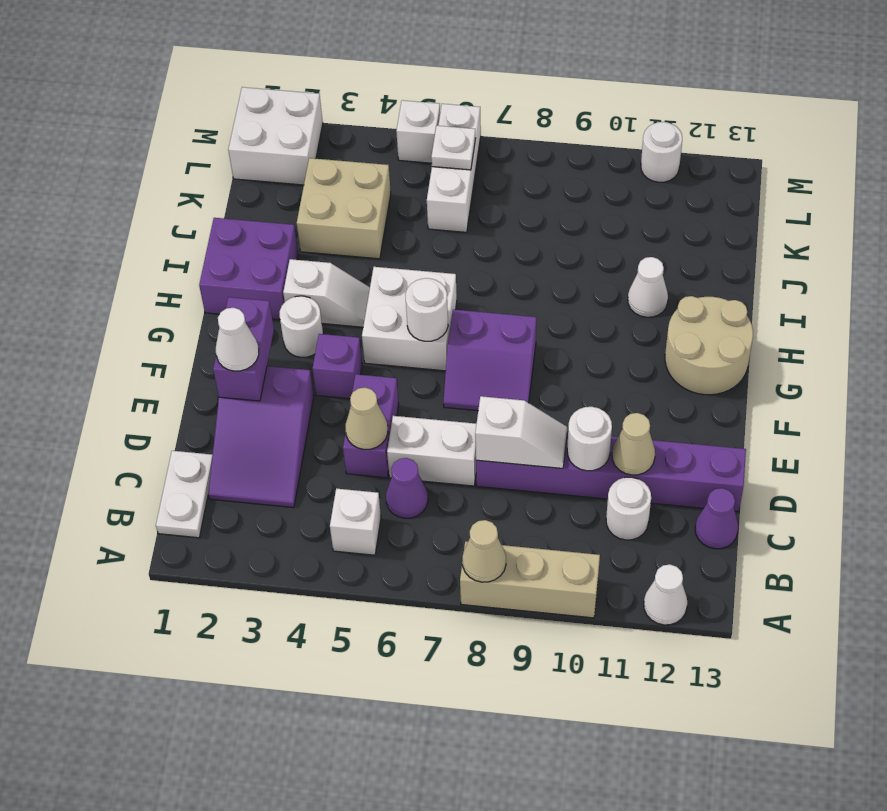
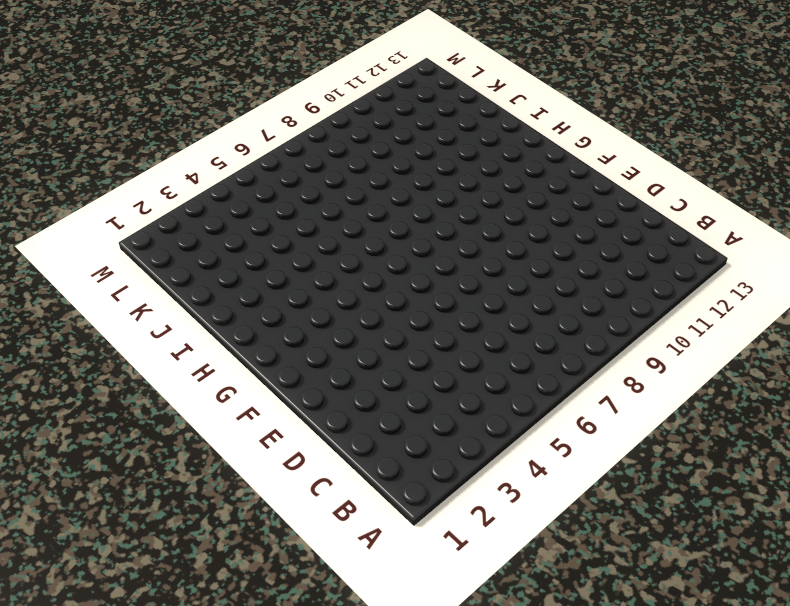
none -> tan 1x3 brick [460,541,600,618]
none -> white 1x1 cone [644,564,687,625]
none -> white 1x2 plate [156,451,213,538]
none -> white 1x1 brick [330,488,381,555]

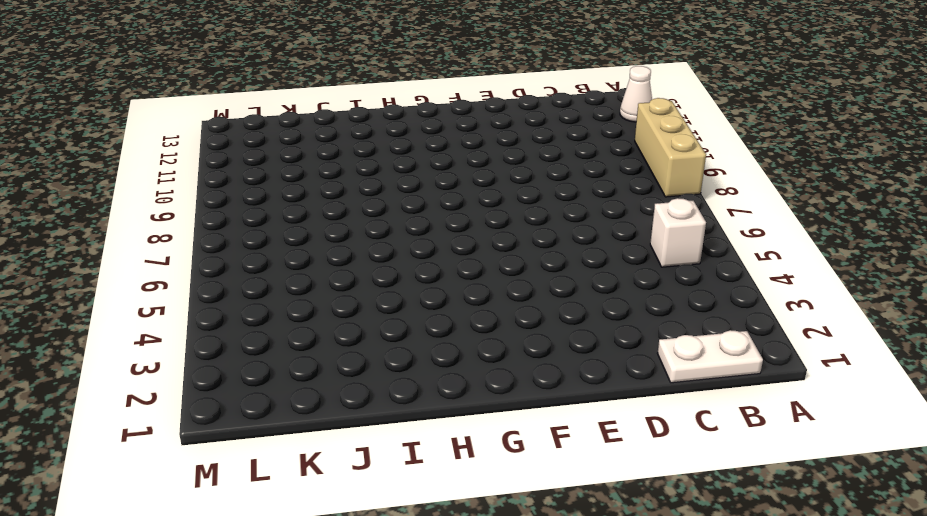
none -> purple 2x3 slope [208,366,314,508]
none -> purple 1x1 cone [386,458,428,518]
none -> white 1x1 round brick [606,477,651,540]
none -> purple 1x1 cone [695,488,738,549]

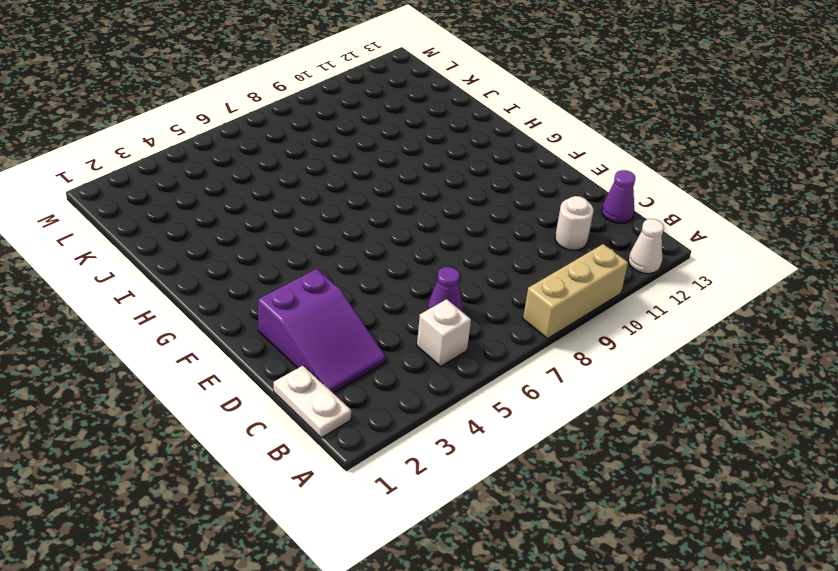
none -> purple 1x2 brick [343,374,399,478]
none -> white 1x2 brick [387,416,476,486]
none -> purple 1x6 brick [476,432,746,512]
none -> purple 1x1 brick [313,334,362,399]

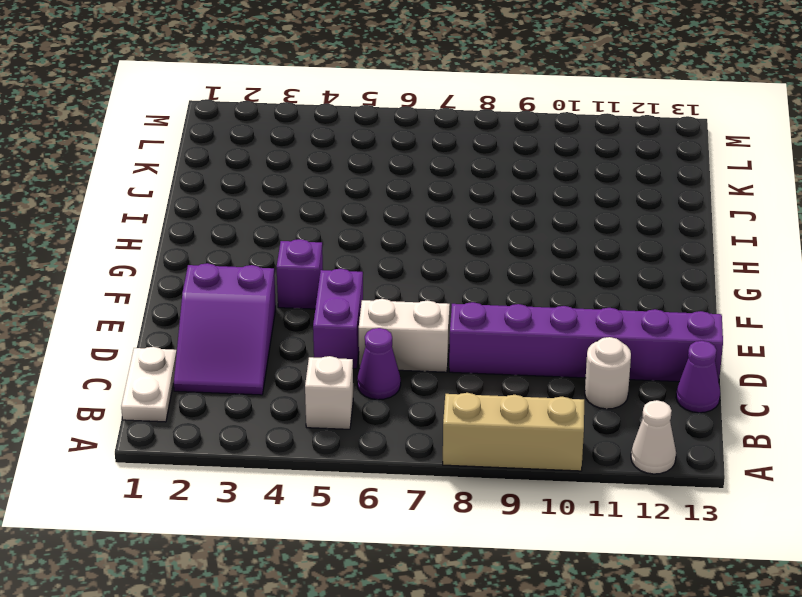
none -> purple 2x2 slope [443,310,536,411]
none -> white 1x1 round brick [280,296,323,357]
none -> white 2x2 brick [362,267,457,371]
none -> tan 2x2 round brick [665,296,753,395]

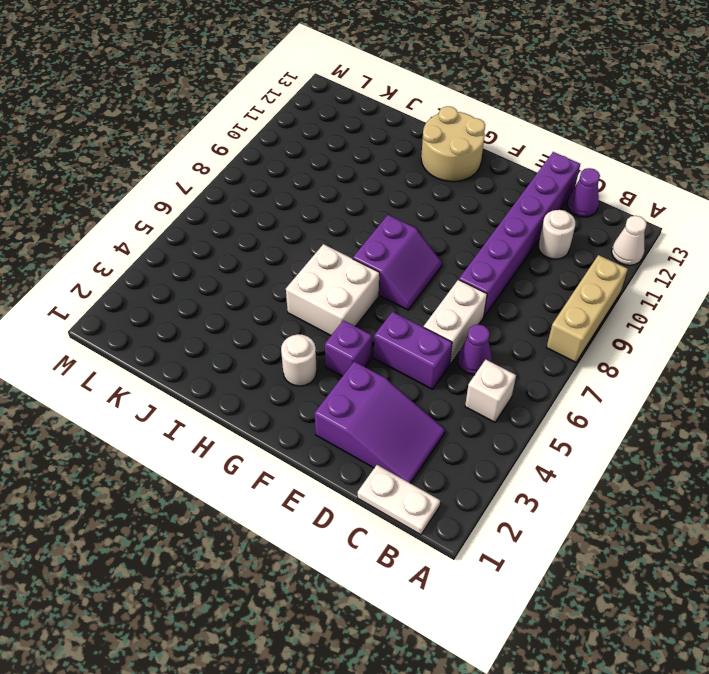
none -> purple 2x2 brick [199,218,298,320]
none -> white 1x2 slope [283,259,370,327]
none -> white 1x1 cone [628,257,668,317]
none -> tan 2x2 brick [297,158,391,259]

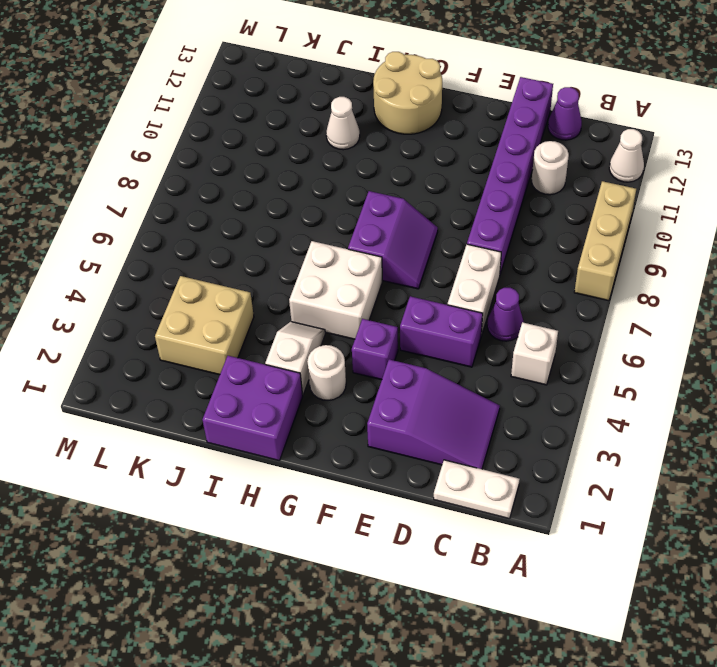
none -> white 1x3 brick [427,104,481,232]
none -> white 2x2 brick [228,87,323,185]
none -> white 1x1 brick [396,100,440,163]
none -> white 1x1 round brick [641,122,682,182]

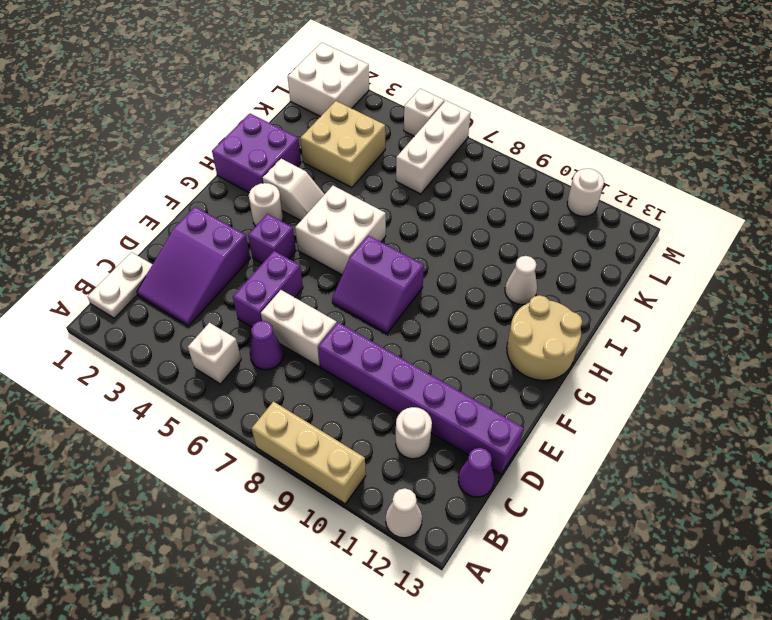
none -> tan 1x1 cone [462,520,506,582]
none -> tan 1x1 cone [345,387,388,449]
none -> white 1x2 slope [475,396,567,469]
none -> white 1x1 round brick [567,407,612,471]

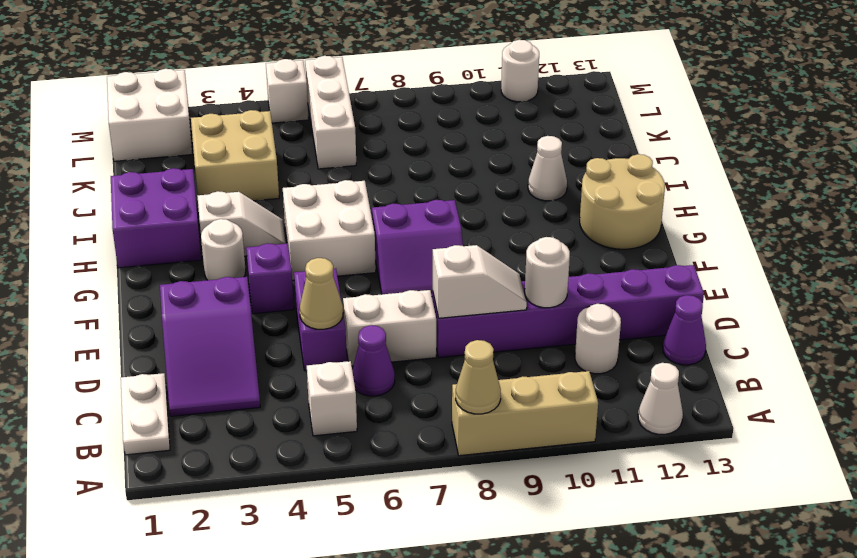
none -> tan 1x1 cone [612,413,655,475]
none -> purple 1x2 brick [213,297,274,401]
none -> white 1x1 round brick [405,278,448,341]
none -> white 1x1 plate [431,126,476,170]

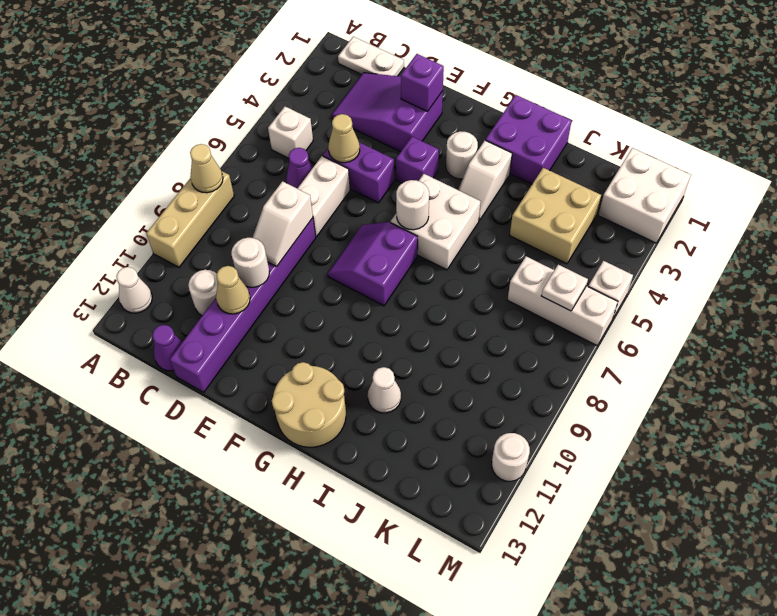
purple 1x1 brick [401,54,444,112] -> purple 1x2 brick [213,297,274,401]
none -> white 1x1 cone [216,308,259,371]

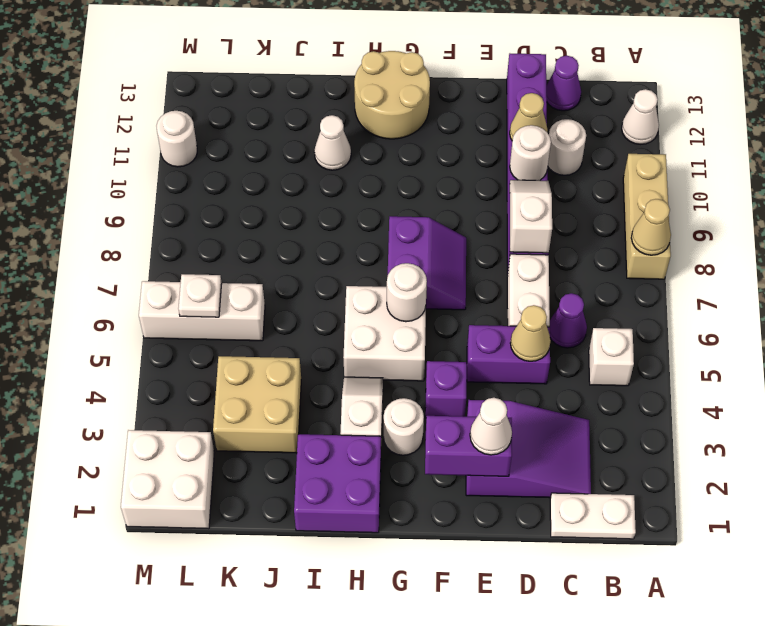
none -> white 1x1 brick [396,100,440,163]

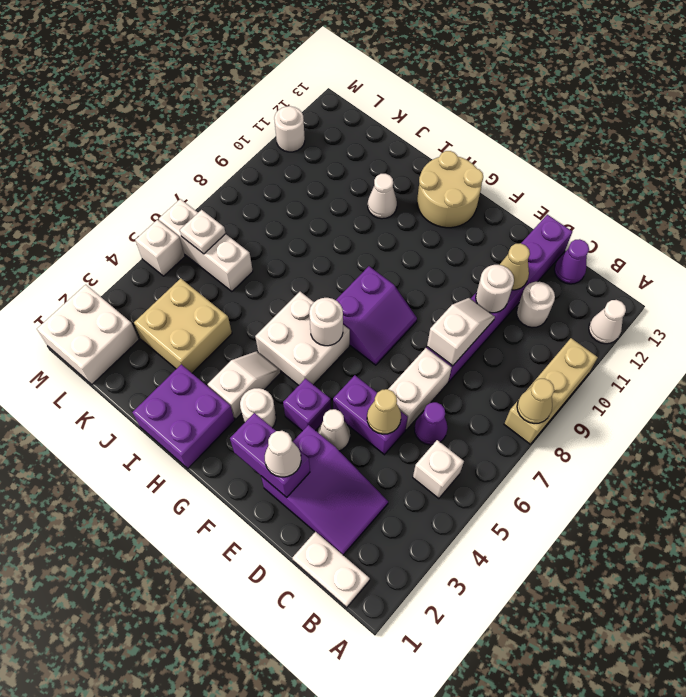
white 1x1 cone [318,409,350,451] -> none

